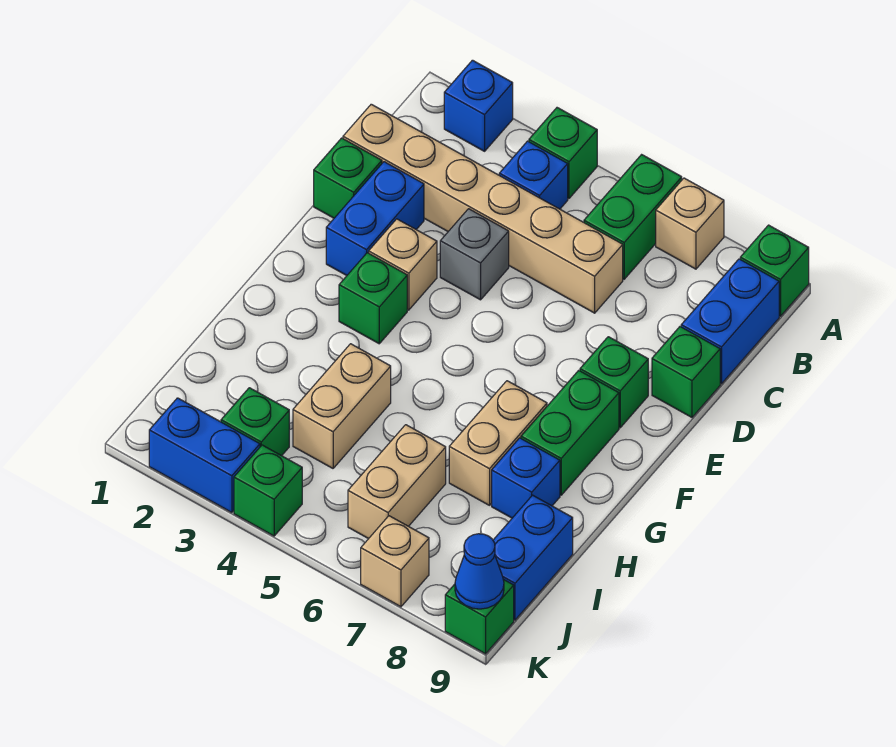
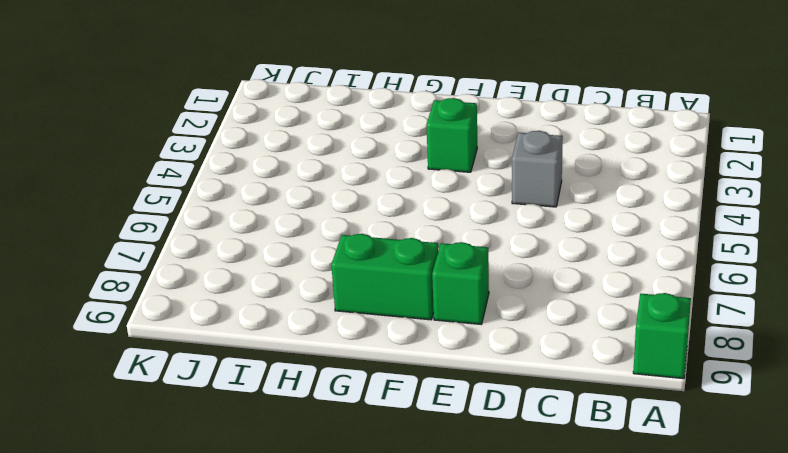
none -> blue 1x1 brick [444,60,513,151]
none -> green 1x1 brick [529,108,597,198]
none -> green 1x2 brick [584,155,682,279]

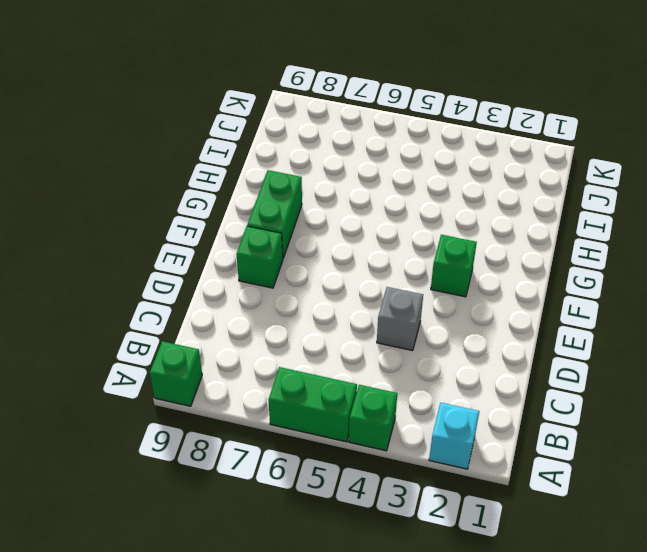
cyan 1x1 brick [429,403,479,469] -> blue 1x1 brick [444,60,513,151]
green 1x2 brick [268,367,357,442] -> green 1x2 brick turned to [584,155,682,279]
none -> tan 1x1 brick [656,178,724,269]
none -> blue 1x1 brick [499,141,568,209]
none -> blue 1x2 brick [681,259,779,384]

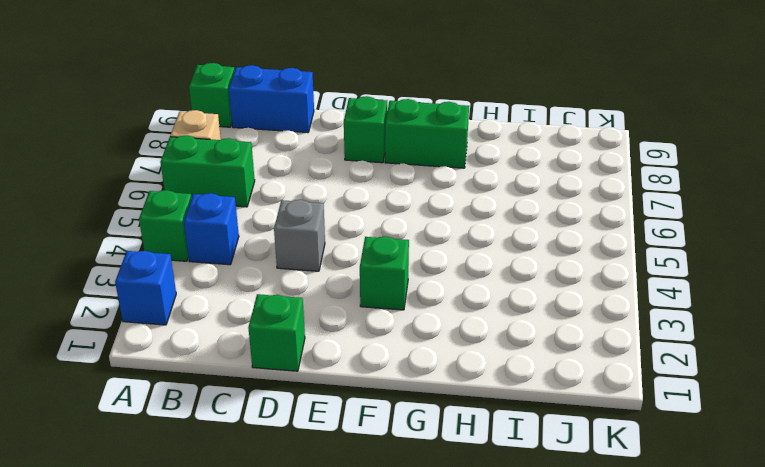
none -> tan 1x6 brick [343,104,623,313]
none -> blue 1x2 brick [326,162,424,275]
none -> green 1x1 brick [652,327,720,417]

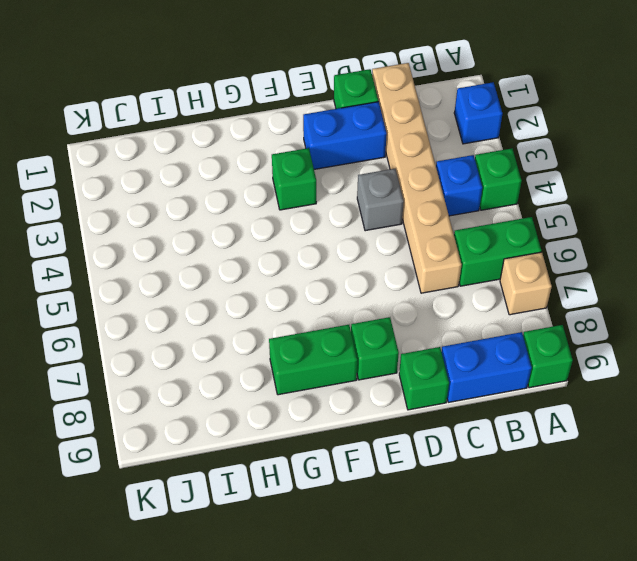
none -> tan 1x1 brick [369,219,437,310]
none -> tan 1x2 brick [449,381,547,505]
none -> tan 1x2 brick [293,344,391,468]

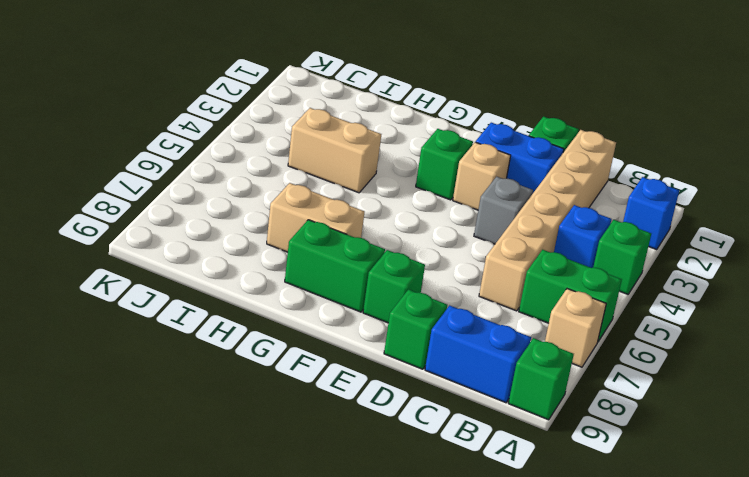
none -> blue 1x1 brick [492,438,560,518]
none -> tan 1x2 brick [348,425,446,539]
none -> blue 1x2 brick [493,495,573,620]

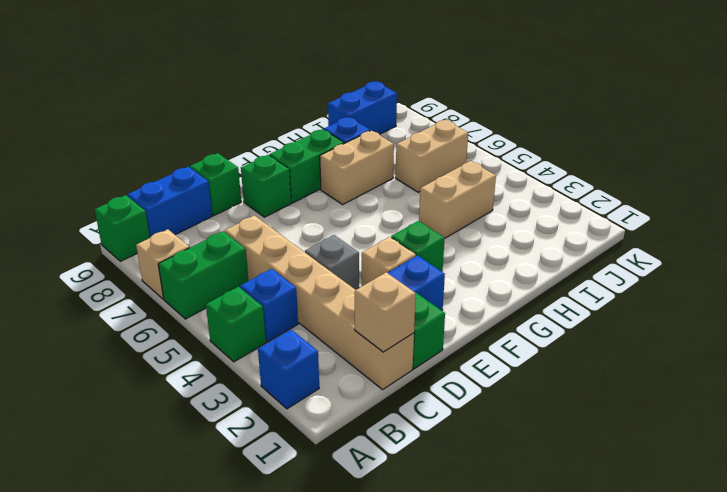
tan 1x1 brick [355,272,416,352] -> tan 1x1 brick moved to [361,516,429,607]
none -> green 1x1 brick [221,388,289,456]
none -> blue 1x2 brick [149,398,260,513]
none -> green 1x1 brick [234,445,302,536]

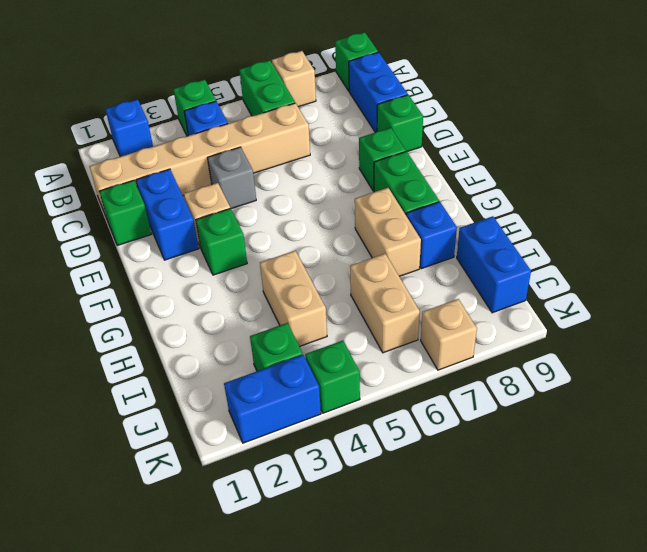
none -> green 1x1 brick [445,579,514,654]
none -> blue 1x1 cone [455,534,504,609]

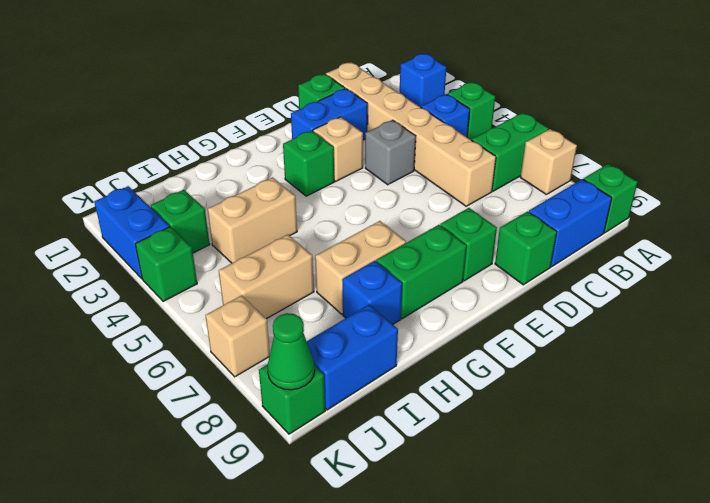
green 1x1 cone [267,313,315,390] -> blue 1x1 cone [455,534,504,609]

